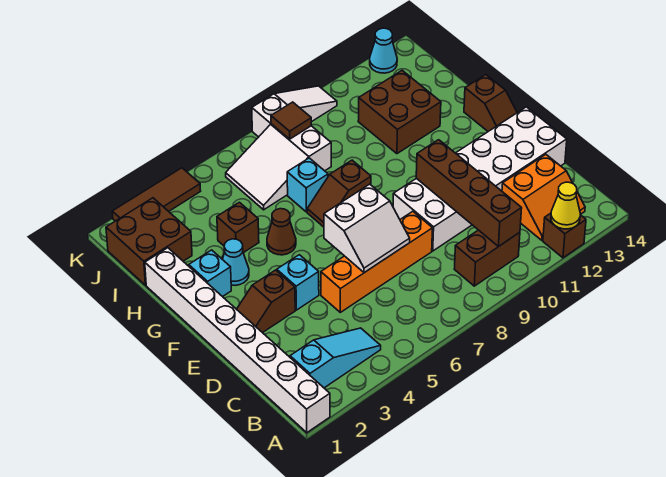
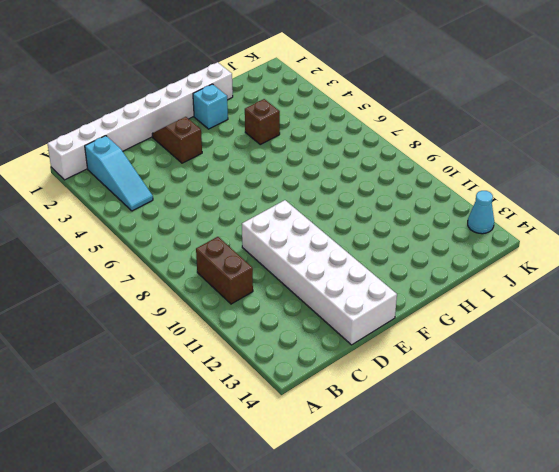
none -> brown 1x1 brick [543,213,586,258]
none -> orange 2x2 slope [502,155,585,240]
none -> orange 1x4 brick [321,211,433,312]

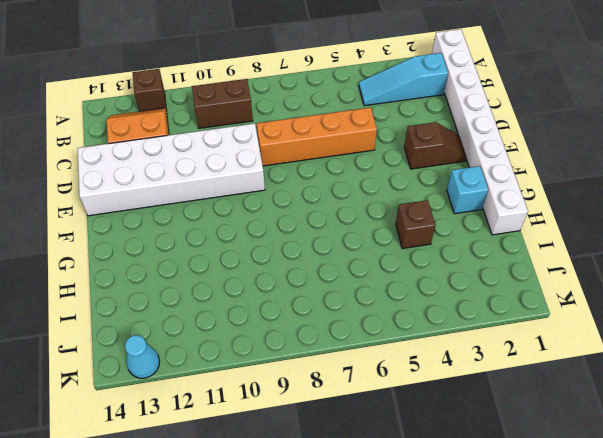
none -> cyan 1x1 brick [277,255,319,310]
none -> brown 1x2 slope [464,75,517,131]
none -> cyan 1x1 cone [222,239,249,285]

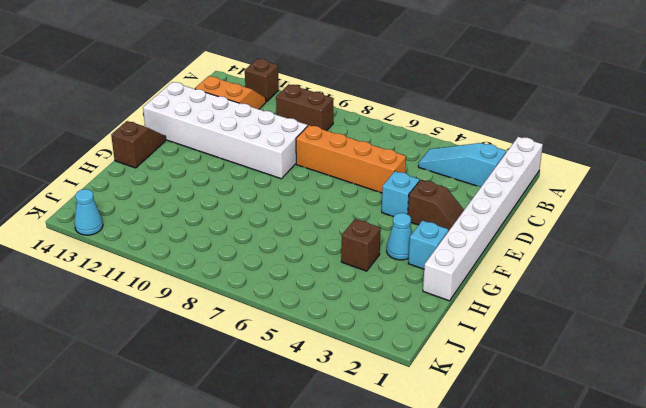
none -> brown 1x1 cone [267,209,296,255]
none -> brown 1x2 slope [307,160,371,227]
none -> cyan 1x1 brick [287,158,328,212]

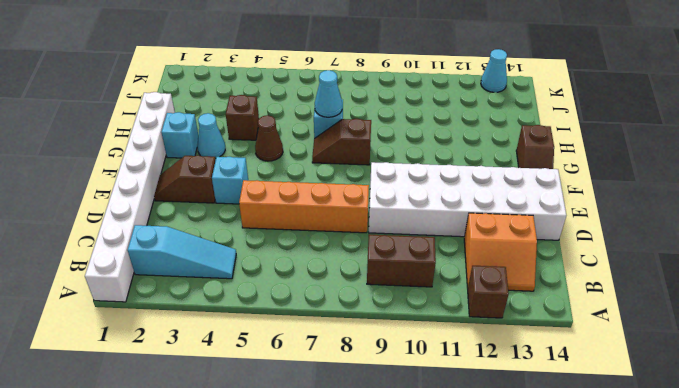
cyan 1x1 cone [315,70,342,117] -> none
none -> brown 2x2 brick [358,71,441,154]
none -> brown 2x2 brick [106,198,192,285]
none -> white 2x3 slope [226,124,331,210]

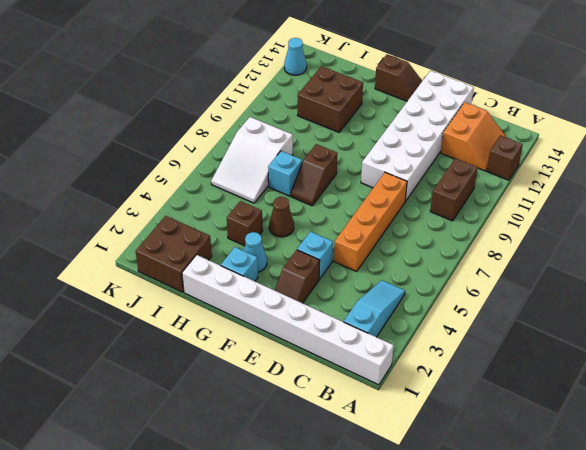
none -> brown 1x3 tile [112,168,201,221]
none -> white 1x3 slope [252,86,337,137]
none -> yellow 1x1 cone [551,182,580,229]

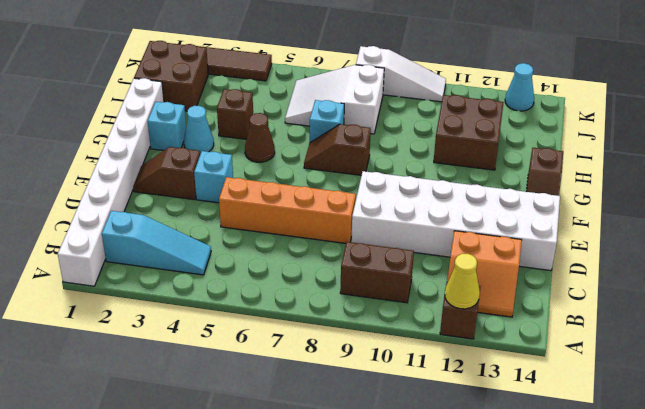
none -> brown 1x4 brick [416,140,522,247]
none -> white 2x2 slope [324,184,410,273]
none -> brown 1x1 tile [271,102,311,139]

